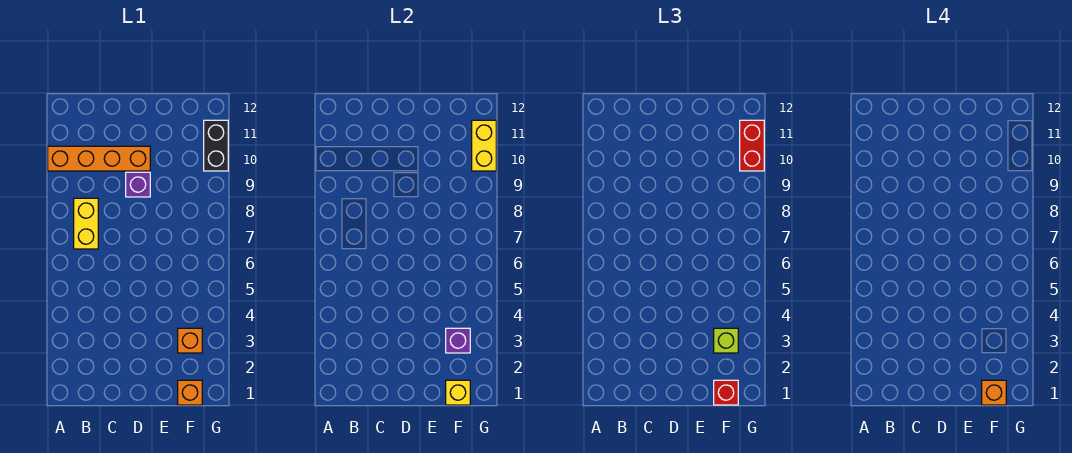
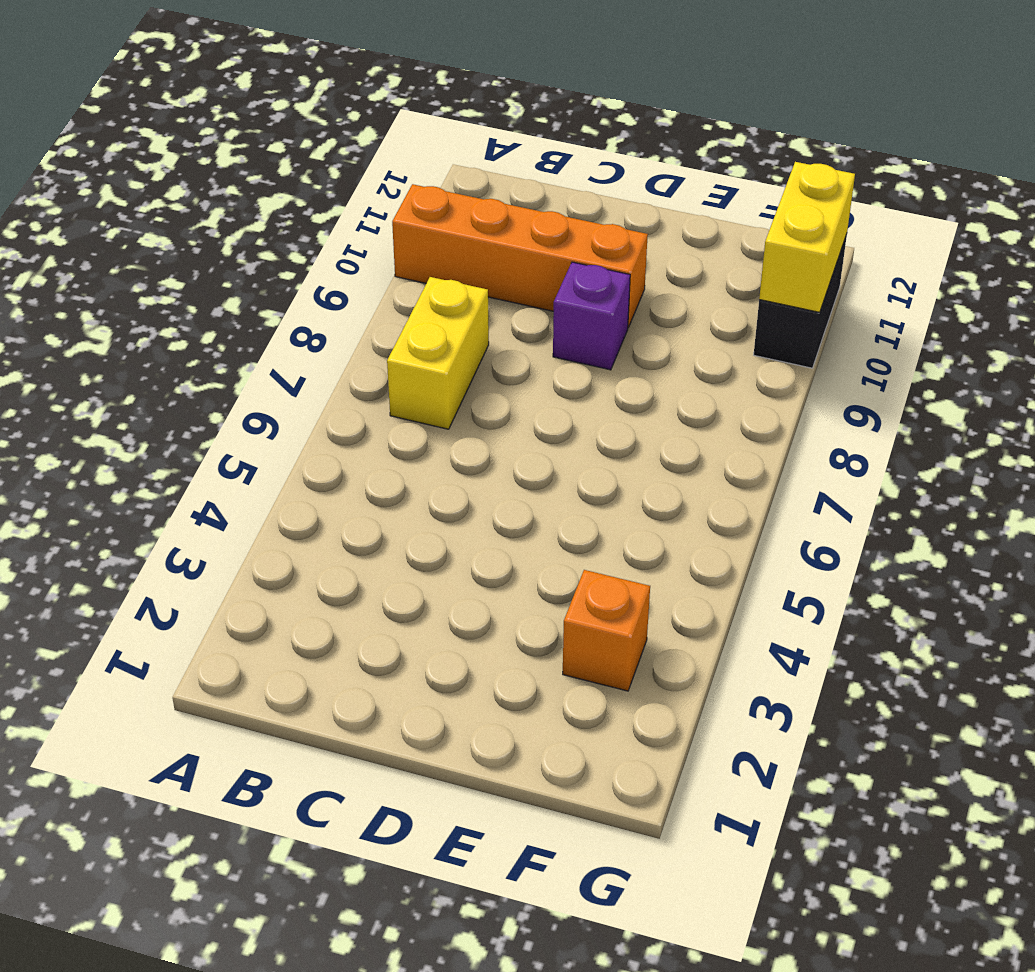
none -> orange 1x1 brick [178,380,202,405]
none -> yellow 1x1 brick [446,380,470,405]
none -> purple 1x1 brick [446,328,470,353]

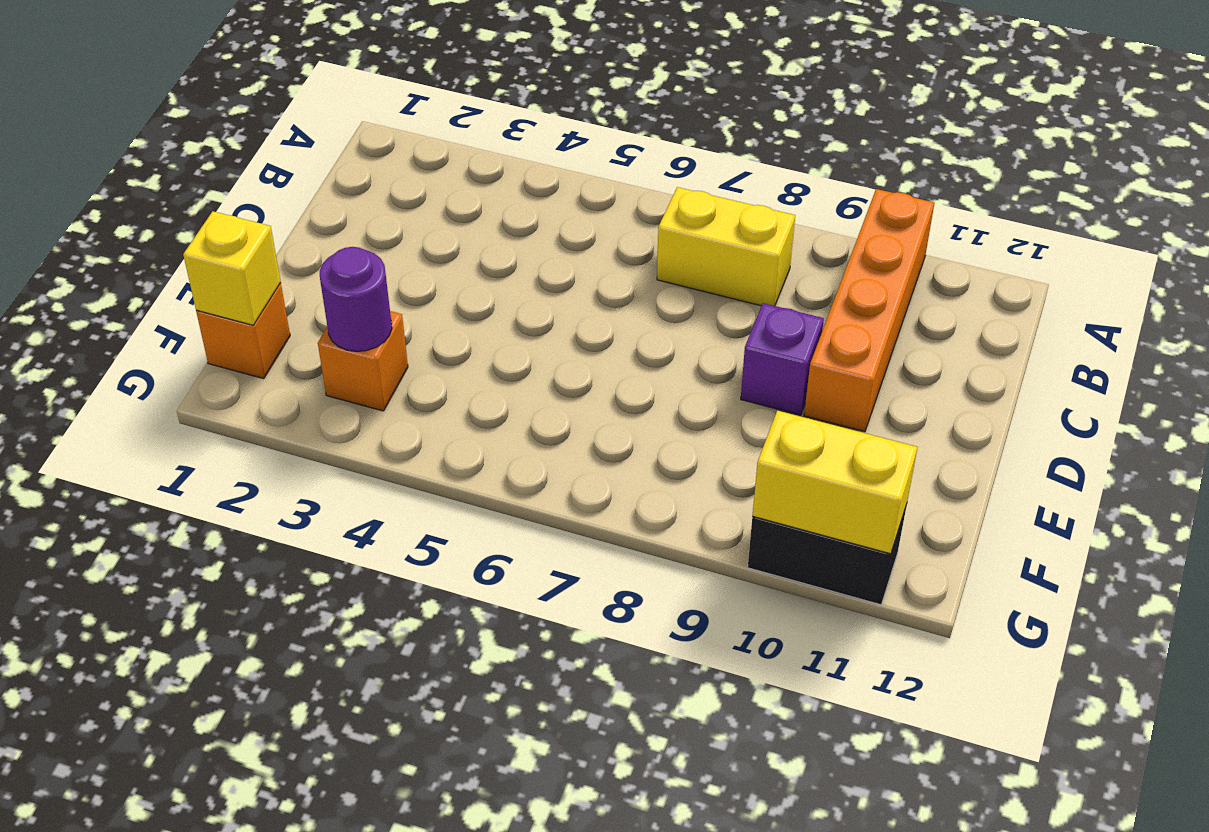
purple 1x1 round brick [320,247,392,352] -> purple 1x1 brick [446,328,470,353]
none -> red 1x1 brick [714,380,738,405]
none -> lime 1x1 brick [714,328,738,353]
none -> red 1x2 brick [740,120,764,171]

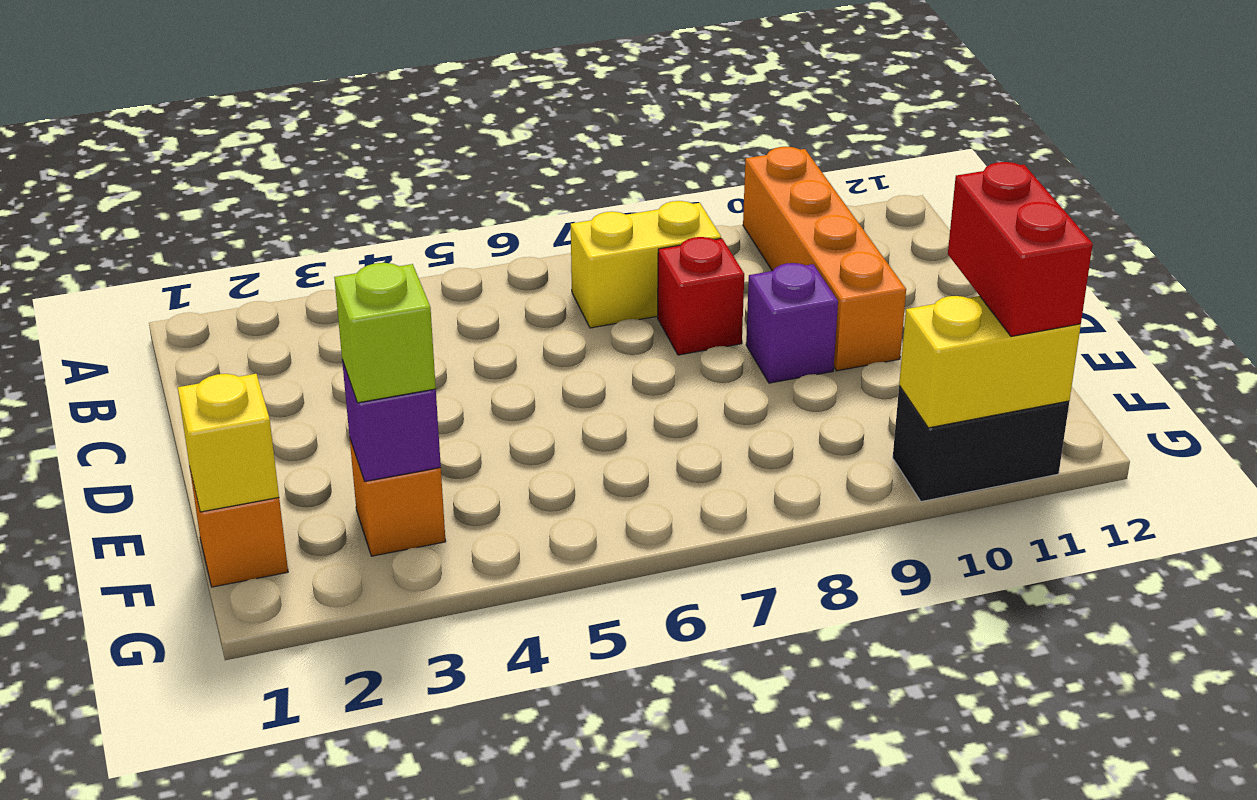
red 1x1 brick [658,237,744,355] -> red 1x1 brick moved to [714,380,738,405]
red 1x2 brick [948,162,1093,336] -> red 1x2 brick turned to [740,120,764,171]
none -> orange 1x1 brick [982,380,1006,405]

